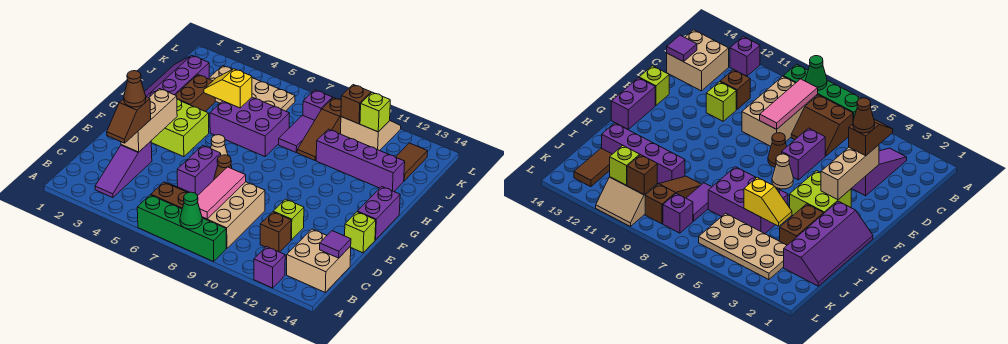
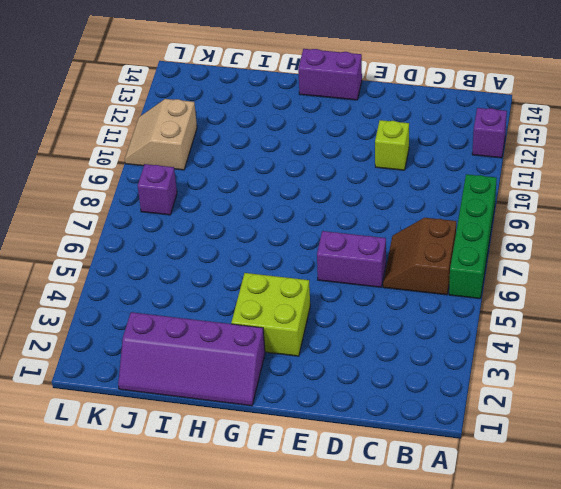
none -> purple 1x3 slope [95,141,152,198]
none -> tan 2x3 brick [202,182,265,249]
none -> tan 2x2 brick [287,229,351,292]
none -> brown 1x1 brick [260,212,291,252]

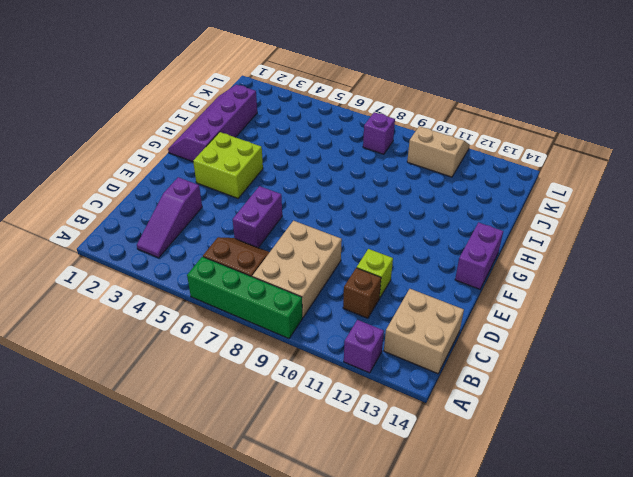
none -> brown 1x1 cone [214,155,232,179]
none -> lime 1x1 brick [345,212,376,253]
none -> tan 1x1 cone [211,135,228,156]
none -> brown 1x2 brick [176,75,215,111]

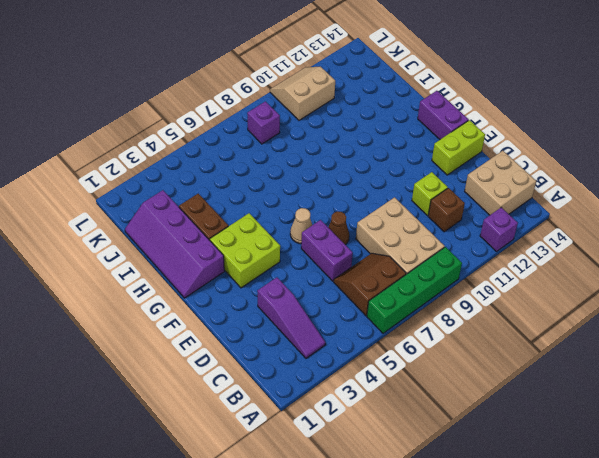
lime 1x2 brick [432,120,485,175] -> lime 1x1 brick [345,212,376,253]
none -> purple 2x3 brick [210,97,289,156]
none -> purple 1x2 tile [279,115,315,152]
none -> brown 1x3 slope [297,98,341,160]
none -> purple 1x4 brick [316,129,405,191]

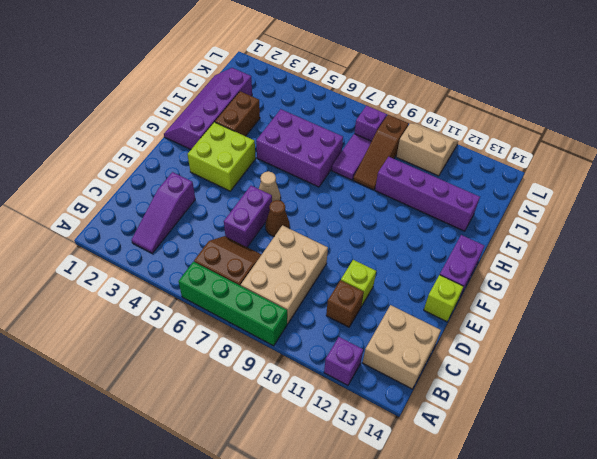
none -> tan 2x4 plate [208,66,295,111]
none -> brown 1x2 tile [396,143,428,181]
none -> green 1x1 cone [180,192,202,229]
none -> pink 1x3 tile [198,167,246,219]

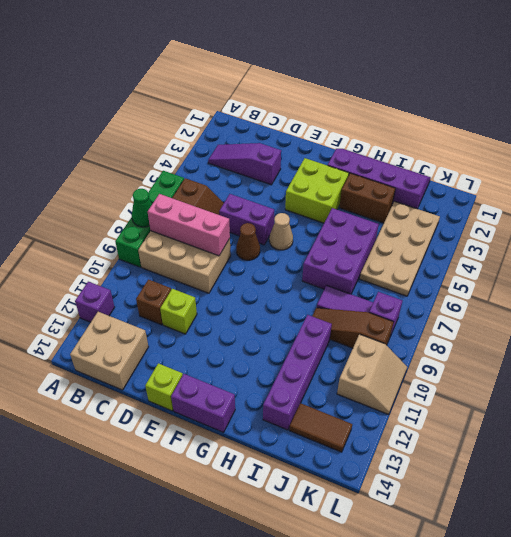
pink 1x3 brick [148,194,230,256] -> pink 1x3 tile [198,167,246,219]
none -> purple 1x1 tile [320,231,351,258]
none -> tan 1x3 brick [121,89,177,152]
none -> yellow 1x2 slope [204,69,252,108]
none -> brown 1x1 brick [341,85,371,124]

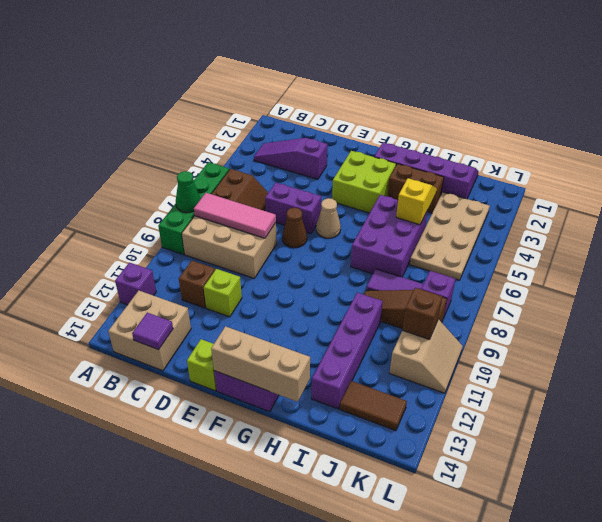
tan 1x3 brick [211,326,310,402] -> tan 1x3 brick moved to [121,89,177,152]
none -> lime 1x1 brick [360,92,390,132]
none -> brown 1x2 slope [107,97,151,143]
none -> brown 1x1 cone [124,71,146,107]

